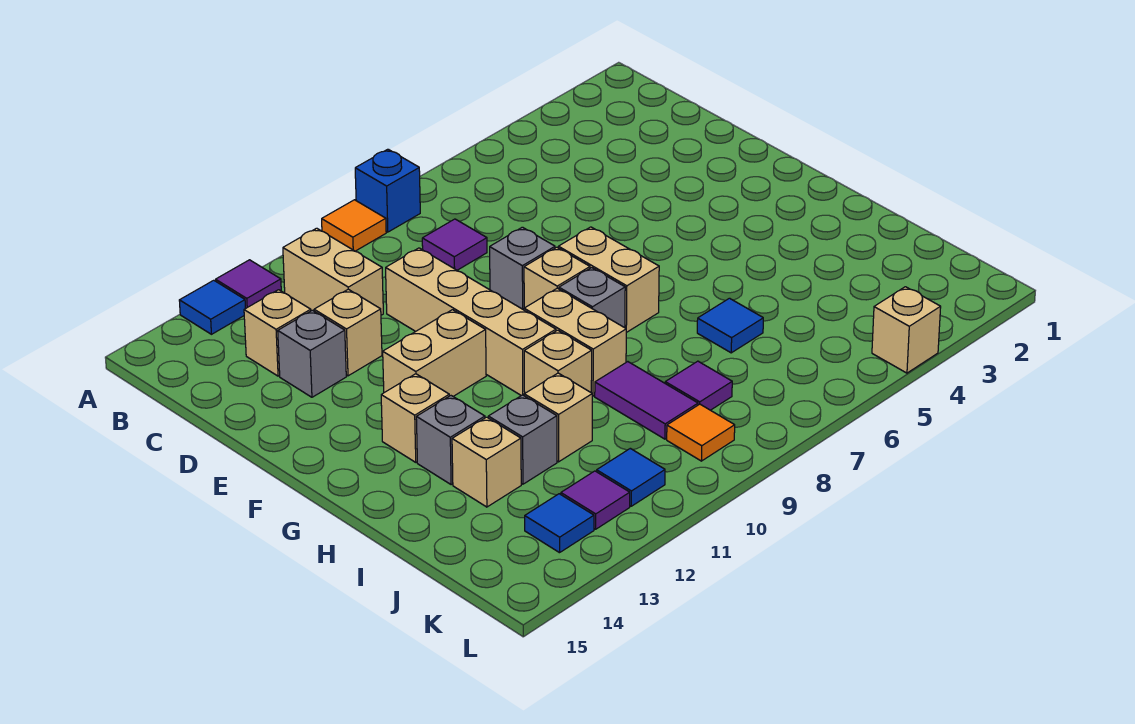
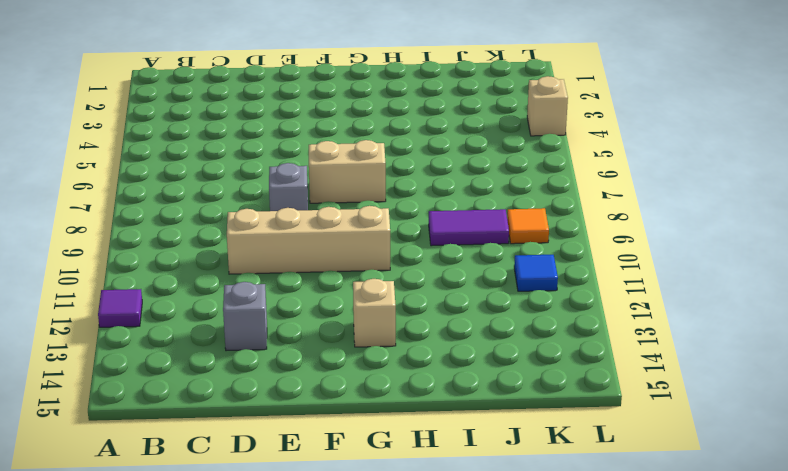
none -> blue 1x1 brick [355,149,420,232]
none -> orange 1x1 tile [322,200,386,251]
none -> blue 1x1 tile [179,280,246,334]
none -> tan 1x2 brick [283,228,383,315]

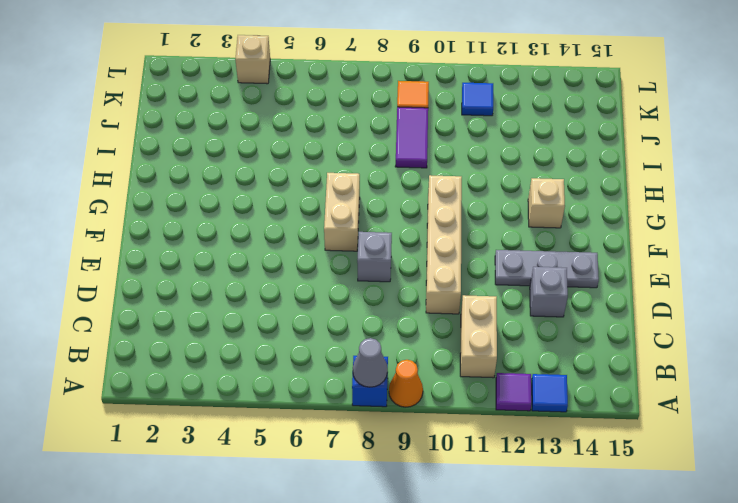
grey 1x1 cone [353,338,388,387] -> none
orange 1x1 cone [389,360,423,407] -> orange 1x1 tile [322,200,386,251]
grey 1x3 plate [495,250,599,288] -> none
none -> purple 1x1 tile [422,219,487,270]
none -> tan 1x1 brick [244,290,311,376]
none -> tan 1x1 brick [314,289,382,376]
none -> tan 1x1 brick [524,247,590,308]

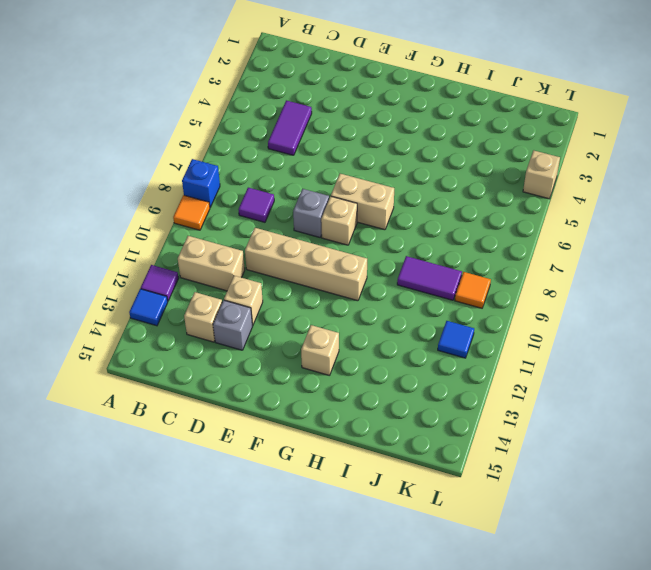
purple 1x2 tile [268,100,312,155] -> none
none -> tan 1x2 brick [383,310,486,396]
none -> grey 1x1 brick [559,268,625,328]
none -> tan 1x2 brick [524,288,626,396]
none -> tan 1x1 brick [524,330,592,393]

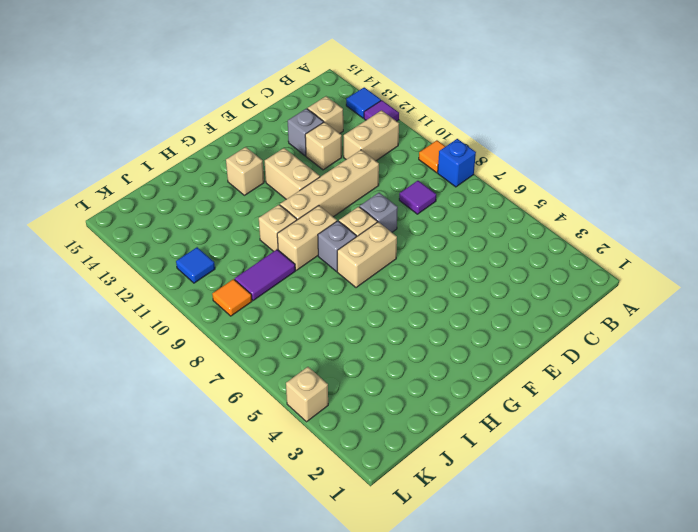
none -> grey 1x1 brick [416,396,485,485]
none -> blue 1x1 tile [697,298,763,353]
none -> tan 1x1 brick [524,373,592,462]
none -> grey 1x1 brick [488,395,557,484]

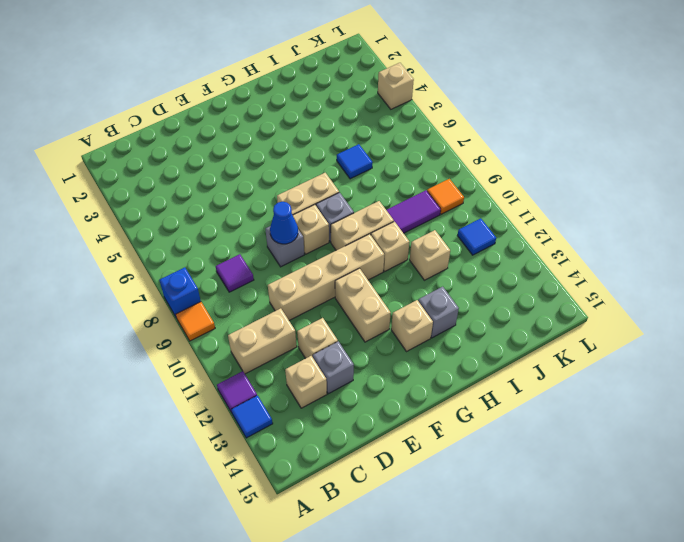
blue 1x1 cone [270,202,298,244] -> none
none -> grey 1x1 brick [488,395,557,484]
none -> tan 1x1 brick [452,417,521,507]
none -> purple 1x1 tile [665,361,732,410]
none -> purple 1x1 tile [561,471,630,529]

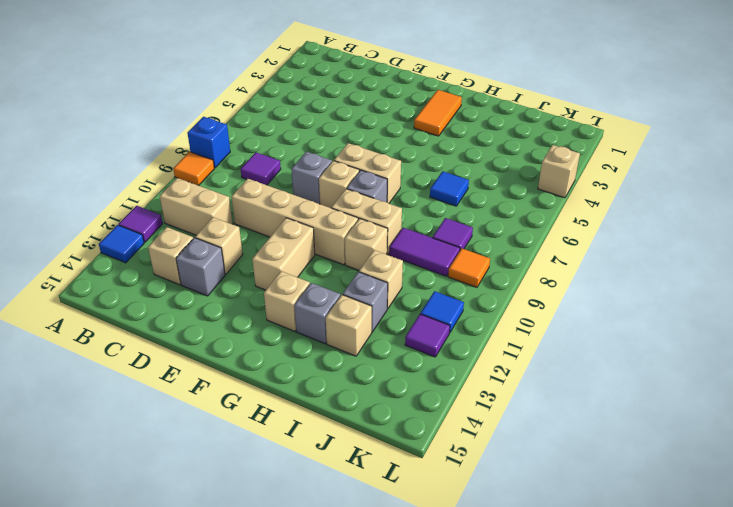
orange 1x2 tile [414,90,462,136] -> none
none -> blue 1x1 tile [525,494,594,553]

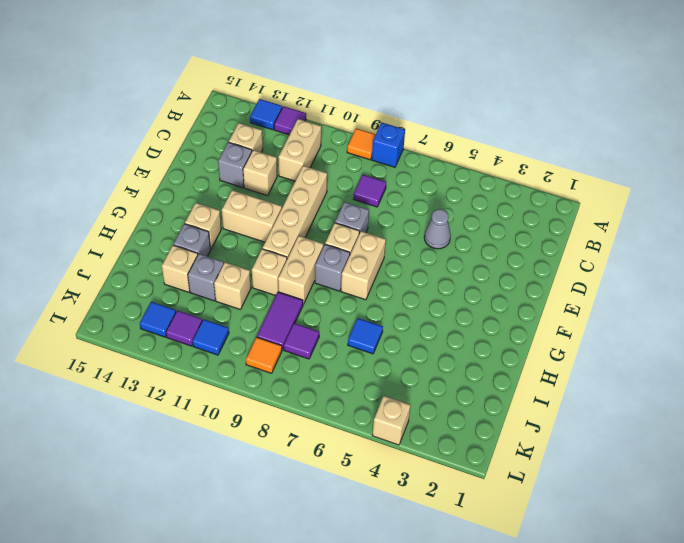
grey 1x1 cone [424,209,451,249] -> none

